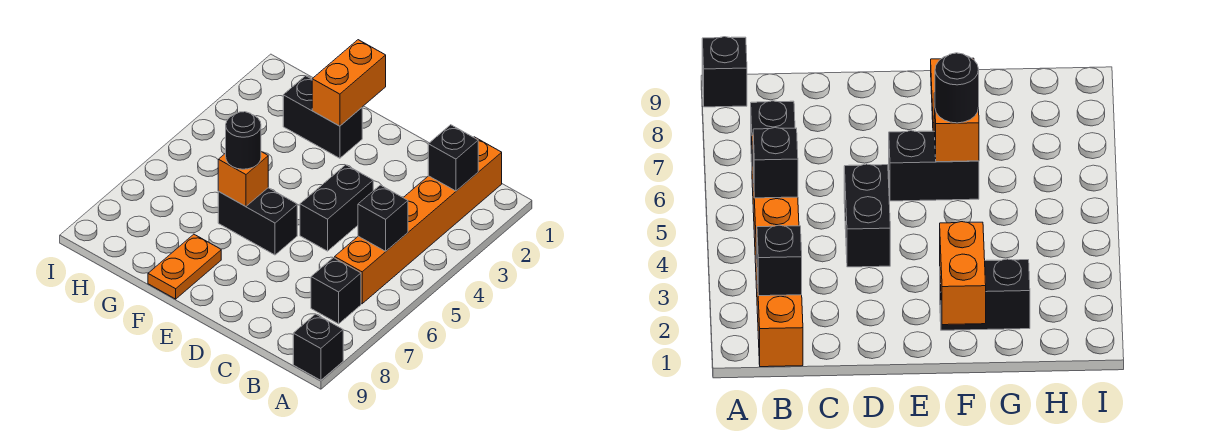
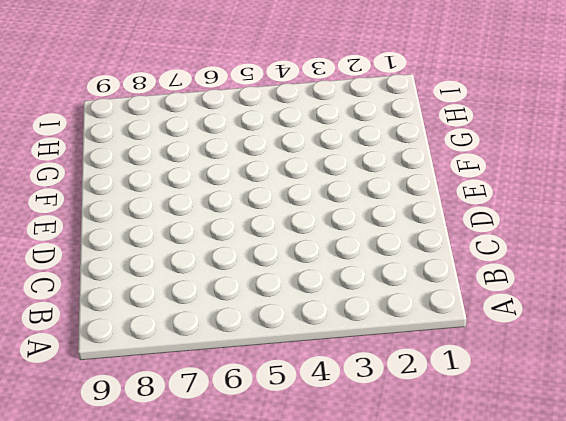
none -> black 1x1 brick [293,314,343,380]
none -> orange 1x6 brick [335,137,502,304]
none -> black 1x1 brick [311,258,361,324]

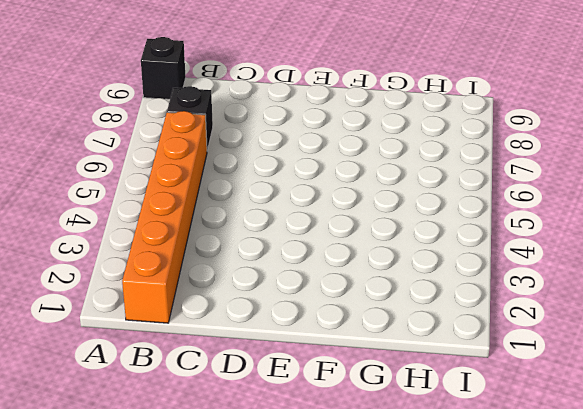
none -> black 1x2 brick [300,165,373,251]
none -> black 1x2 brick [218,188,297,255]
none -> black 1x2 brick [283,76,362,158]

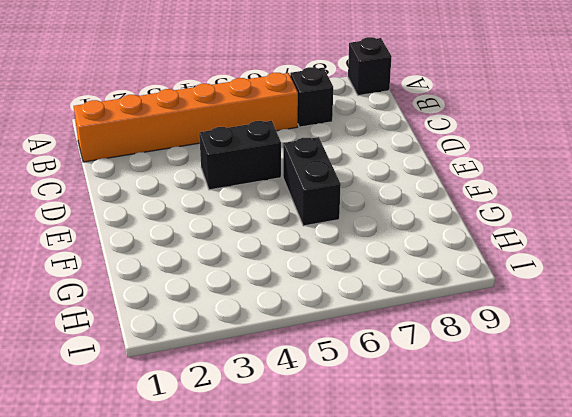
none -> black 1x2 brick [283,76,362,158]
none -> orange 1x2 plate [148,234,221,299]
none -> black 1x1 brick [428,125,478,191]

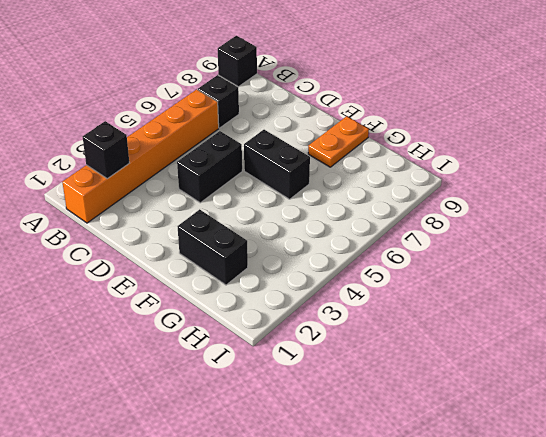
none -> black 1x1 brick [358,185,408,251]
none -> orange 1x2 brick [312,40,386,126]
none -> orange 1x1 brick [218,152,268,206]

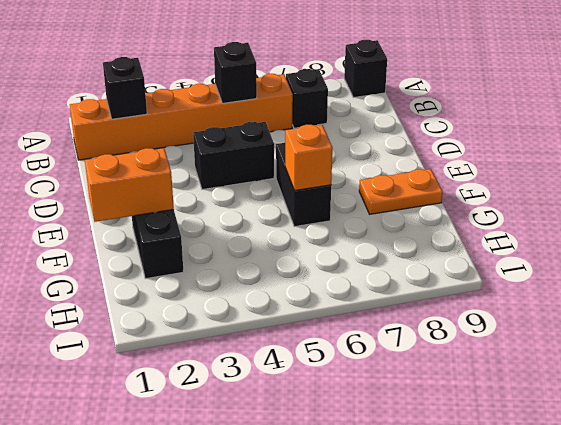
none -> black 1x1 round brick [226,112,261,169]

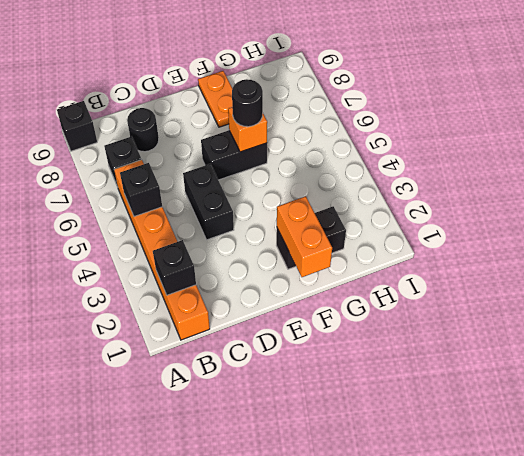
black 1x1 round brick [127,108,159,152] -> none

